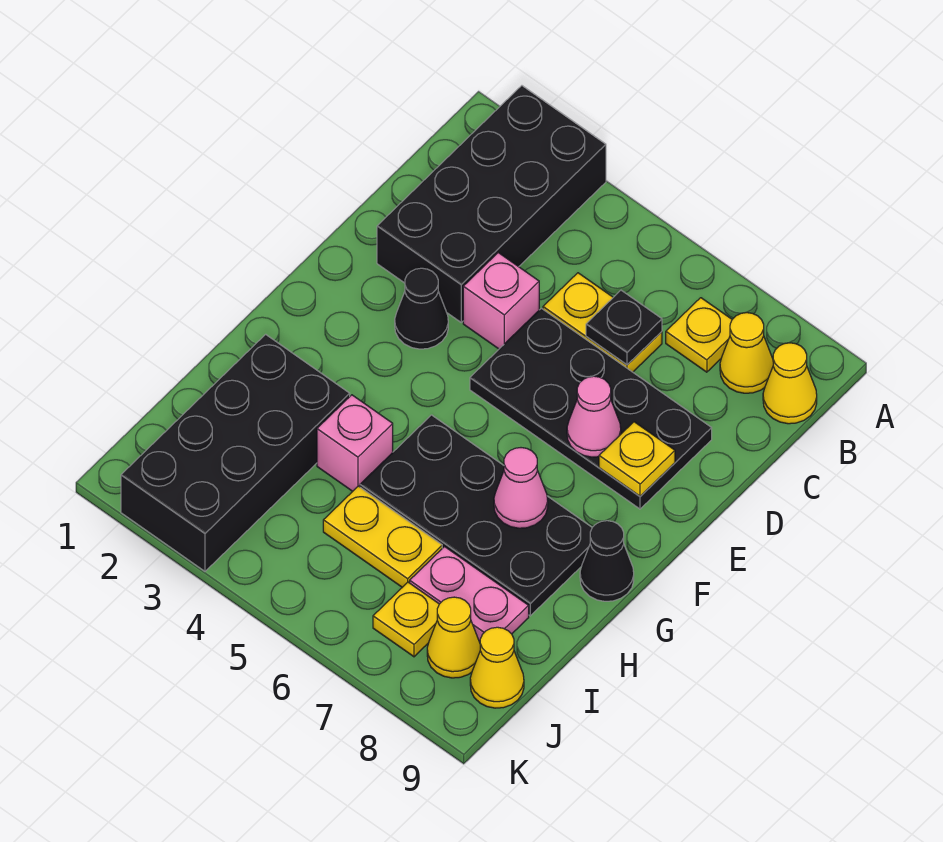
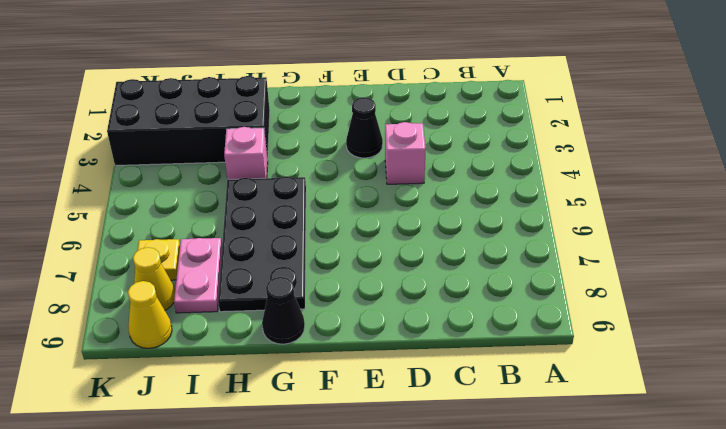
none -> black 2x4 brick [377,86,606,322]
none -> yellow 1x1 plate [666,298,732,372]
none -> yellow 1x1 cone [720,313,773,393]

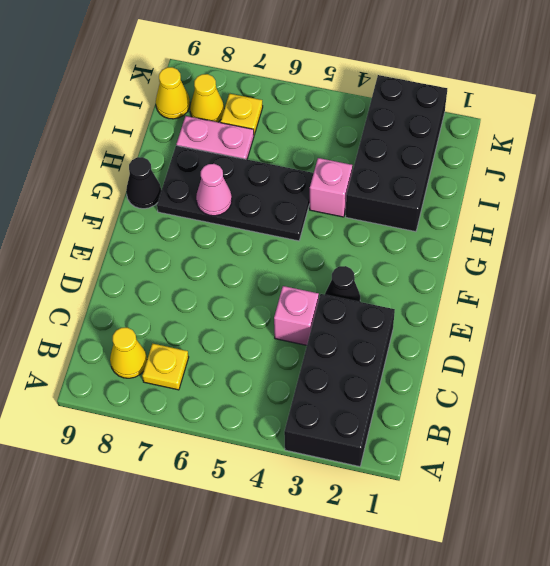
none -> yellow 1x1 cone [763,343,817,424]
none -> yellow 1x2 plate [543,273,662,372]
none -> black 2x4 plate [470,308,712,509]

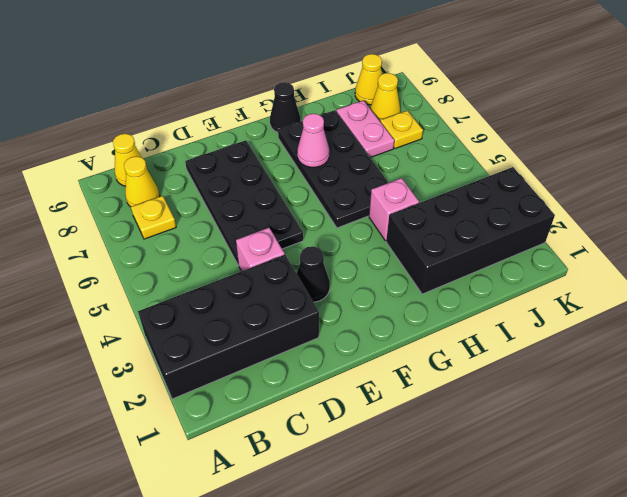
none -> yellow 1x2 plate [543,273,662,372]
none -> yellow 1x2 plate [323,486,442,587]
none -> black 1x1 plate [586,290,662,365]

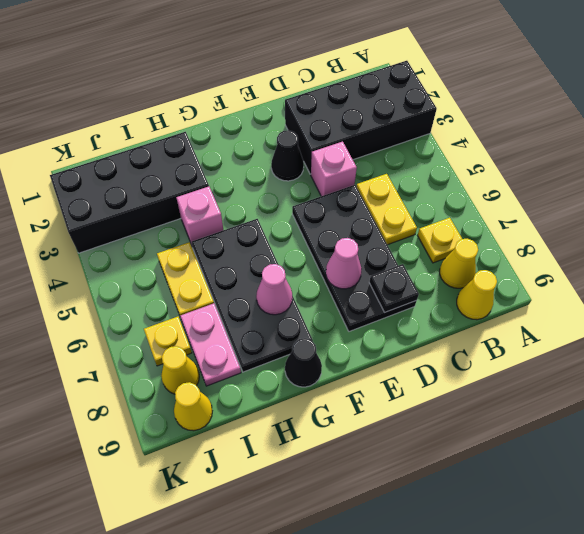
black 1x1 plate [369,264,419,312] -> black 1x1 plate moved to [586,290,662,365]
none -> yellow 1x1 plate [599,422,675,496]

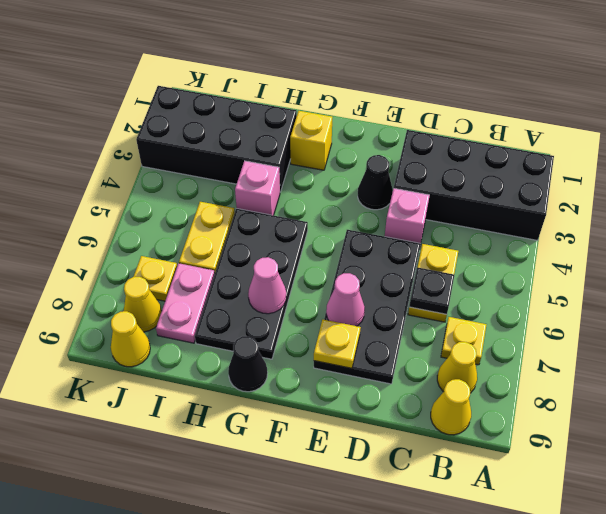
yellow 1x1 brick [290,111,332,170] -> none

